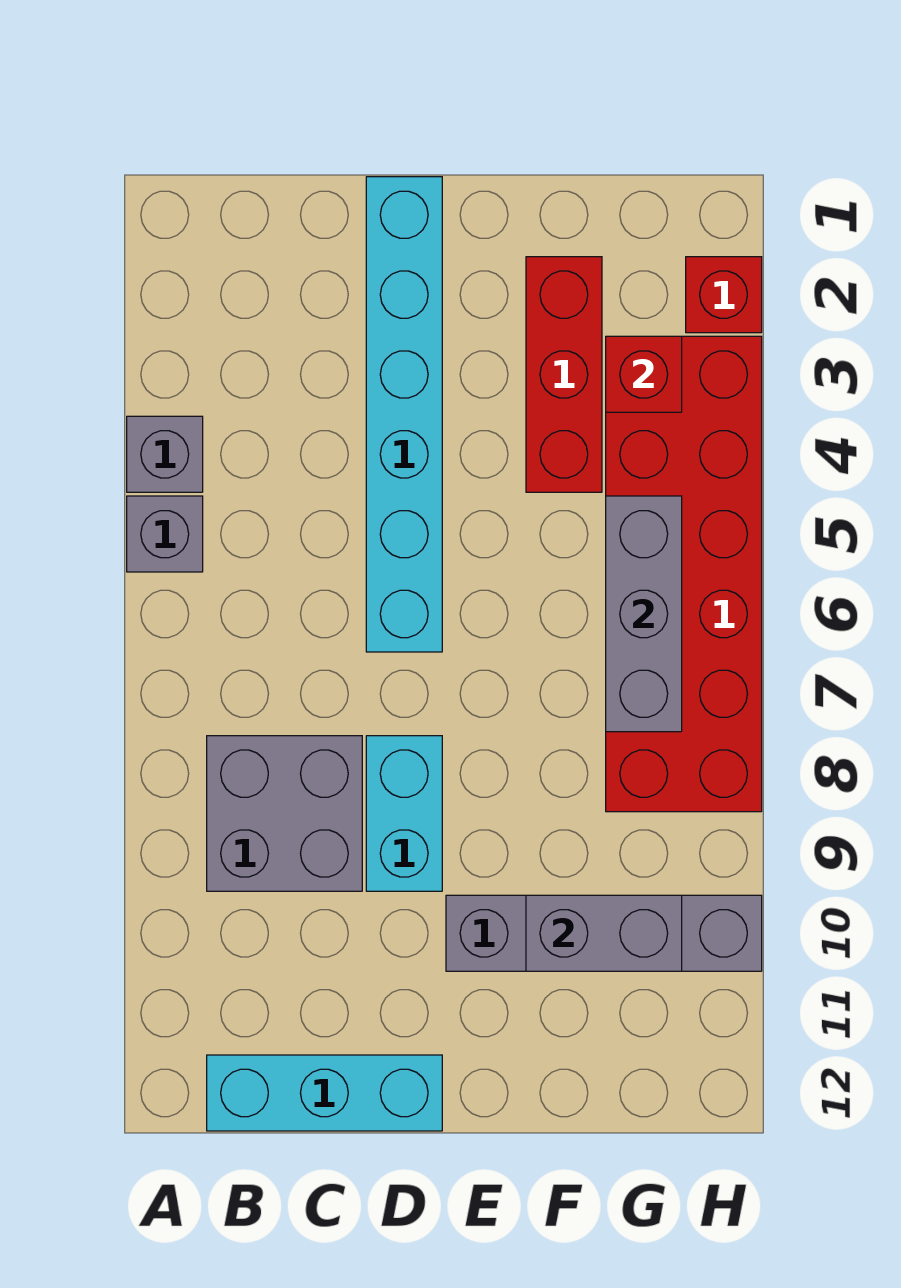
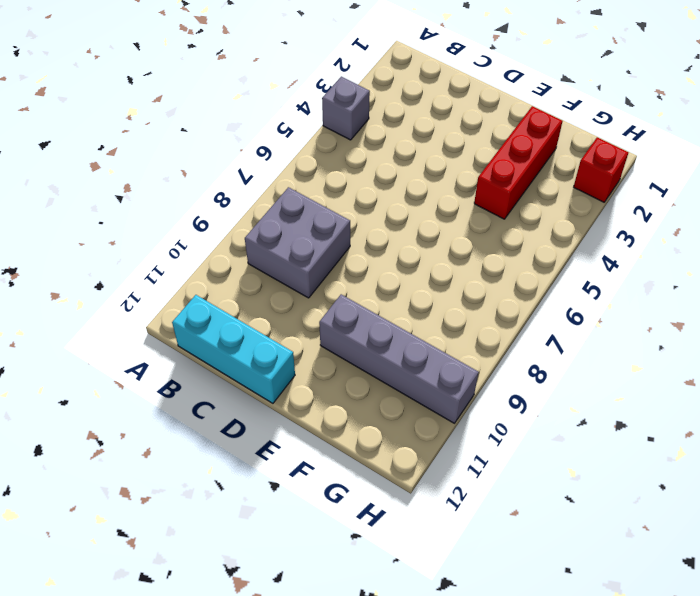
none -> grey 1x1 brick [127,496,203,572]
none -> cyan 1x6 brick [366,177,442,652]
none -> cyan 1x2 brick [366,736,442,891]

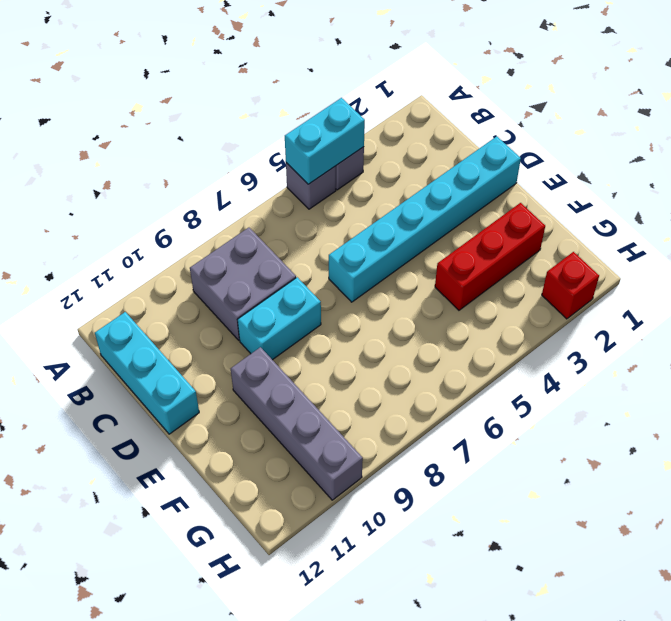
cyan 1x2 brick [285,98,365,184] -> none
none -> red 2x6 brick [606,336,762,812]
none -> grey 1x2 brick [526,895,682,971]
none -> red 1x1 brick [606,336,682,412]

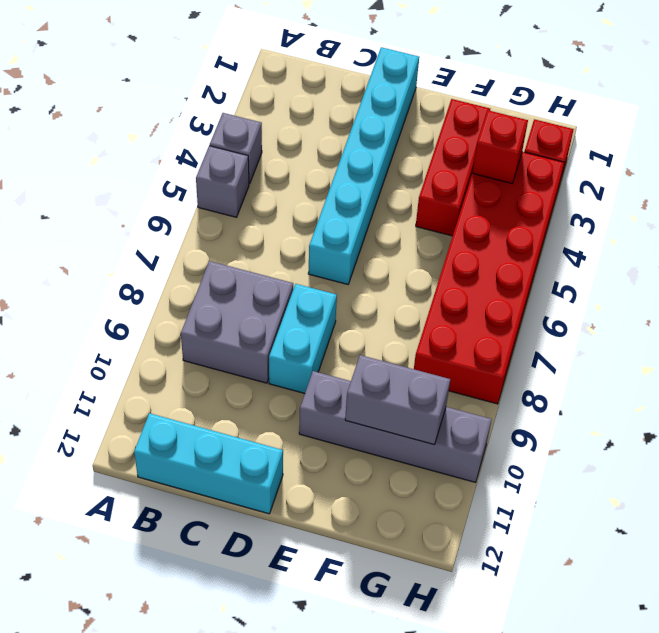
none -> grey 1x3 brick [606,496,682,732]

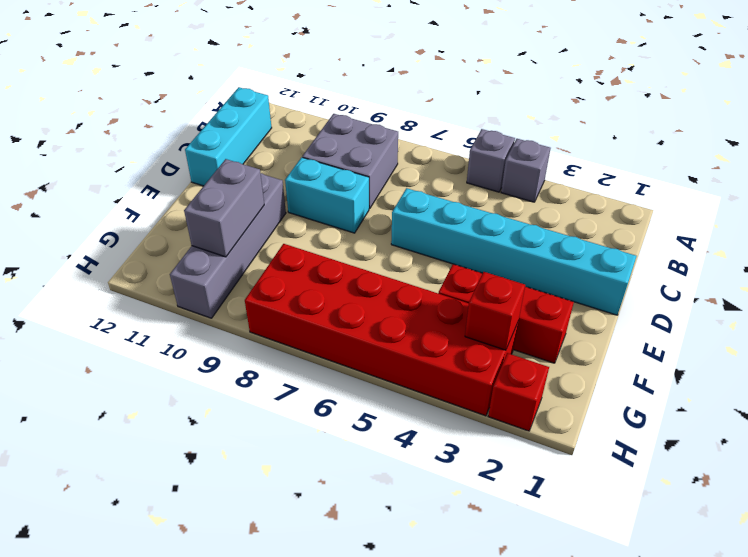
none -> grey 1x3 brick [606,496,682,732]

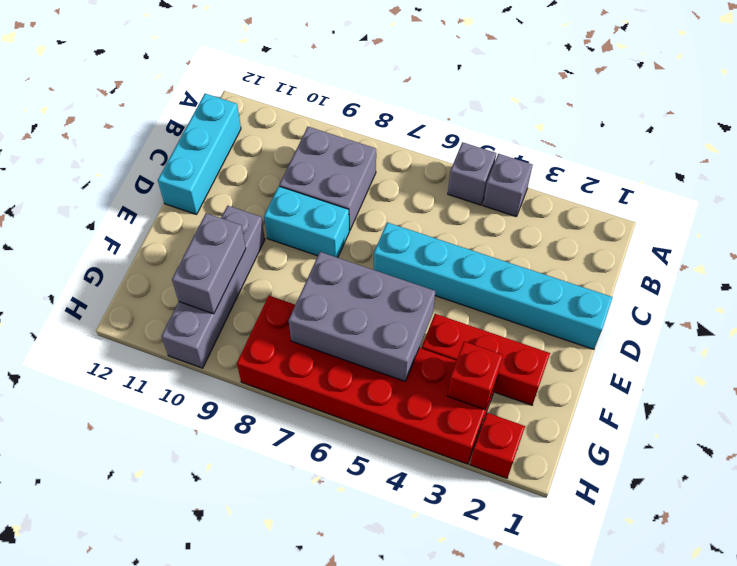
grey 2x3 brick [289,252,435,381] -> grey 1x3 brick [606,496,682,732]

